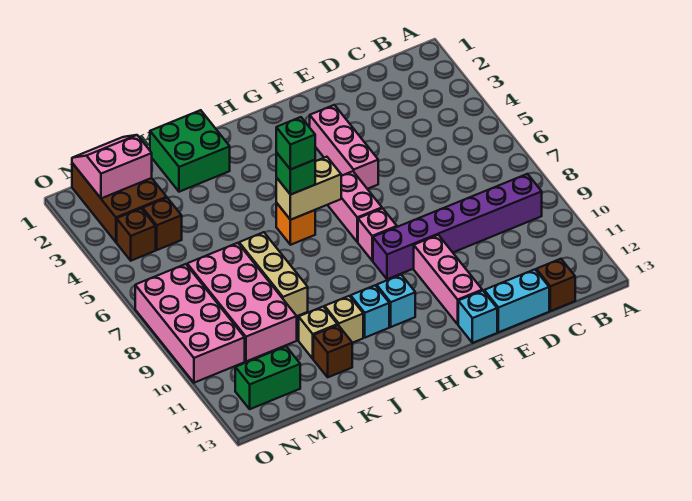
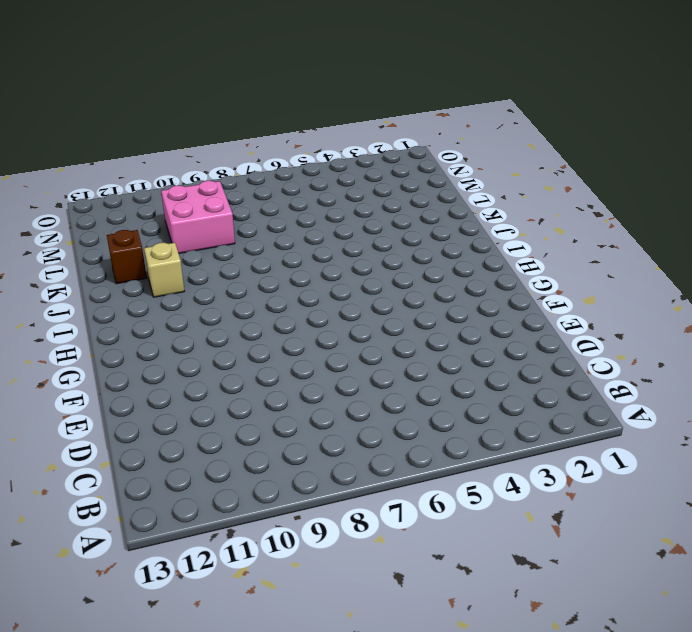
pink 2x2 brick [161,181,235,253] -> pink 2x4 brick [187,243,297,361]
none -> purple 1x6 brick [373,174,542,279]
none -> brown 1x1 brick [536,259,575,311]
none -> cyan 1x2 brick [484,269,549,332]

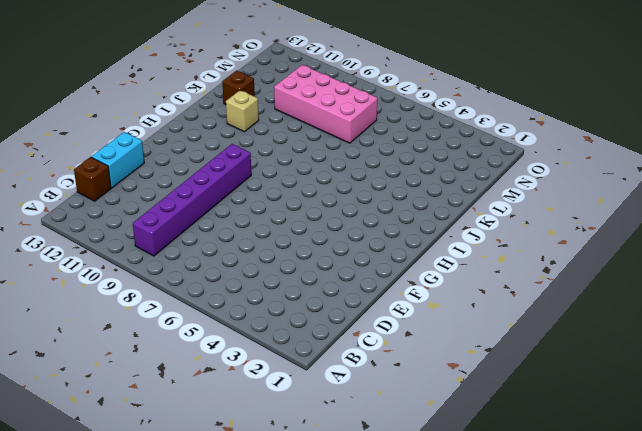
none -> pink 1x3 brick [310,105,378,189]
none -> pink 1x3 brick [414,235,482,324]
none -> cyan 1x1 brick [458,291,497,343]

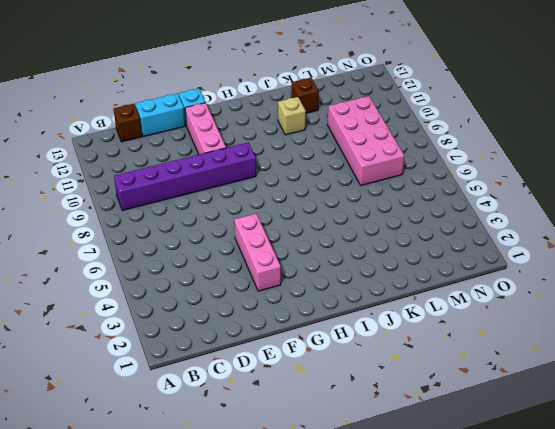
none -> pink 1x2 brick [328,171,382,242]
none -> pink 1x1 brick [358,208,397,261]
none -> cyan 1x1 brick [377,275,415,327]

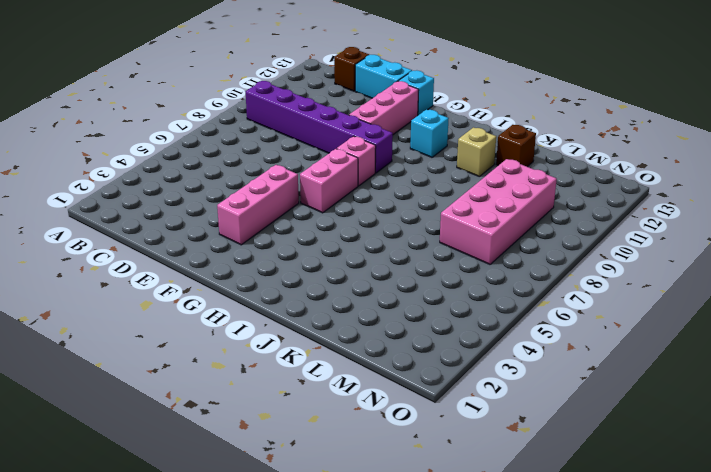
none -> orange 1x1 brick [276,203,315,245]
none -> cyan 1x1 brick [351,285,389,338]
none -> green 2x2 brick [150,110,230,192]

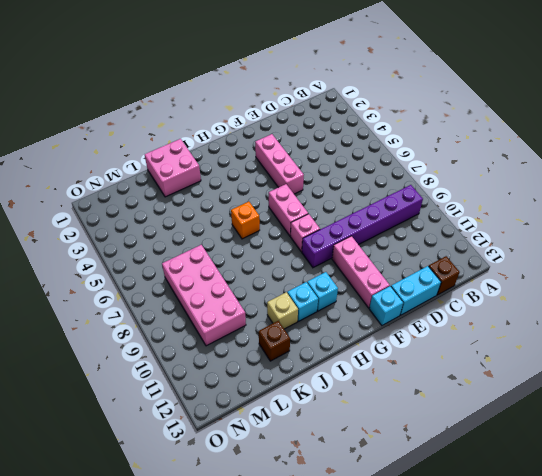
pink 2x2 brick [145,139,201,197] -> green 2x2 brick [150,110,230,192]
none -> tan 1x3 brick [239,232,308,316]
none -> tan 1x1 brick [299,307,338,359]
none -> brown 2x3 brick [72,163,167,242]

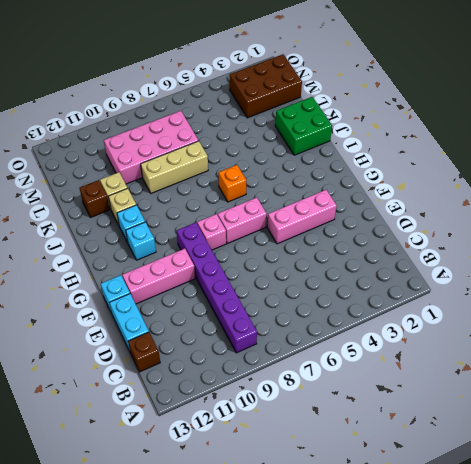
none -> brown 1x1 brick [143,198,182,250]
none -> green 1x2 brick [235,346,300,409]
none -> brown 1x1 brick [117,208,156,261]

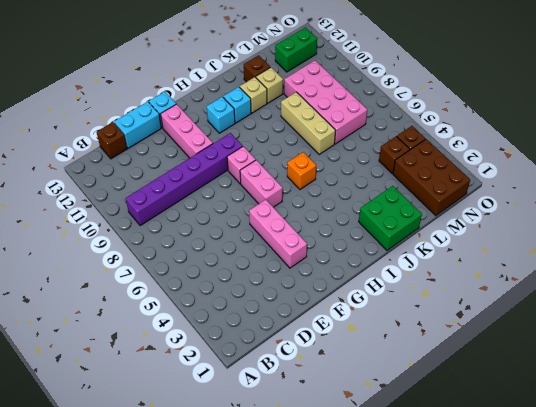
none -> pink 2x4 brick [135,264,245,383]
none -> tan 1x2 brick [276,157,341,220]
none -> pink 2x2 slope [72,135,152,198]

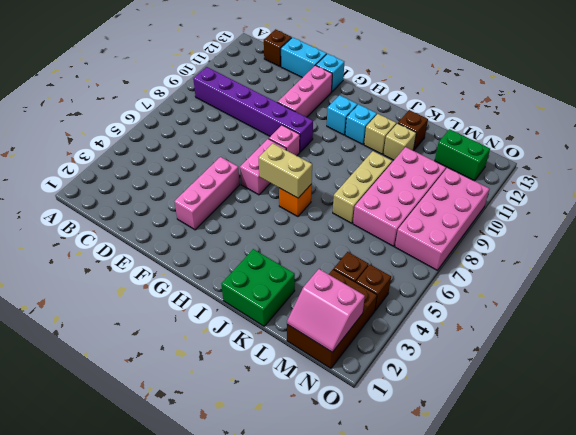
none -> green 1x1 brick [276,152,315,195]
none -> green 1x1 brick [276,117,315,170]

